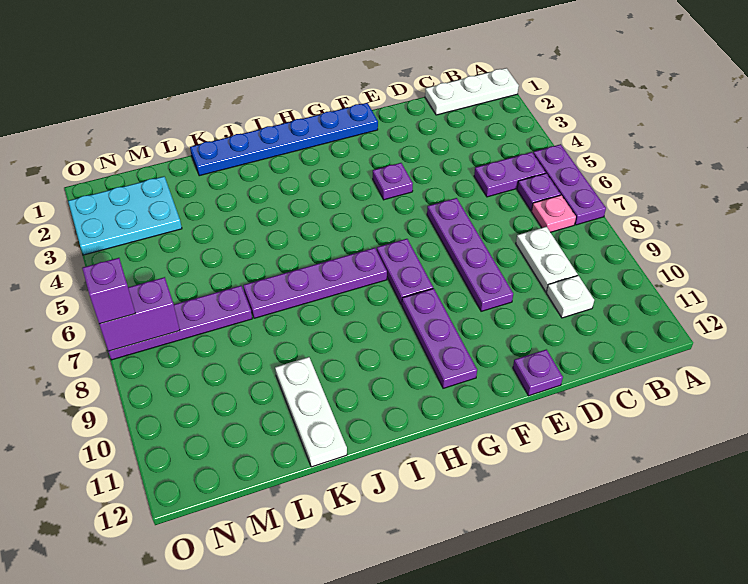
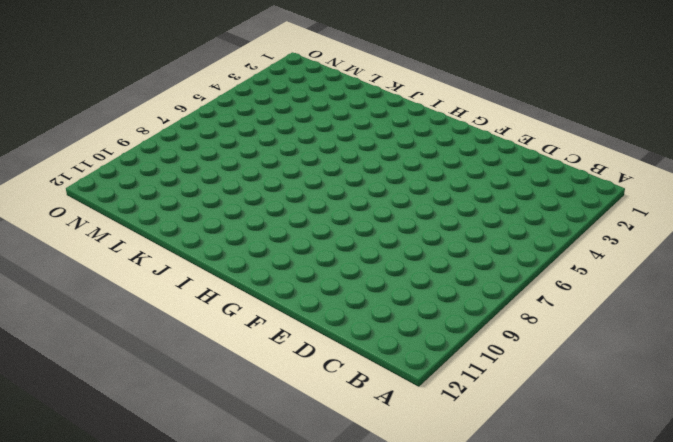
none -> white 1x3 plate [425,68,519,115]
none -> purple 1x3 plate [533,144,606,225]
none -> purple 1x2 plate [474,152,546,197]

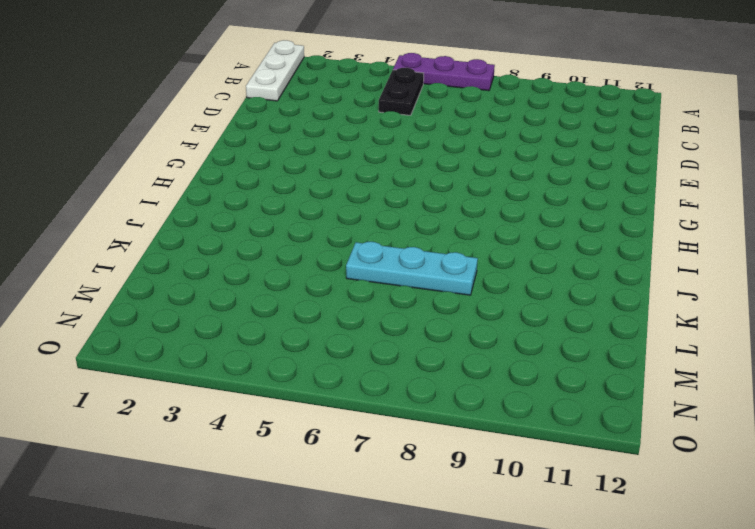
black 1x2 plate [379,68,424,115] -> purple 1x2 plate [474,152,546,197]
cyan 1x3 plate [346,242,478,295] -> purple 1x4 plate [243,248,387,318]
none -> purple 1x1 plate [517,173,561,211]
none -> pink 1x1 plate [532,195,576,232]
none -> white 1x2 plate [516,227,578,292]

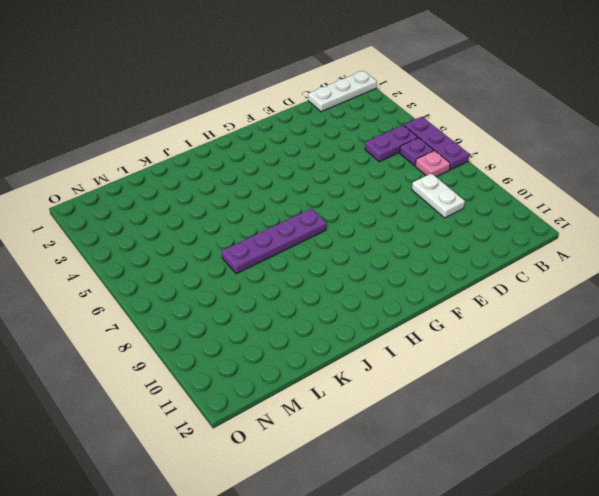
none -> white 1x1 plate [546,275,594,318]
none -> purple 1x4 plate [427,198,513,311]
none -> purple 1x1 plate [513,349,563,396]

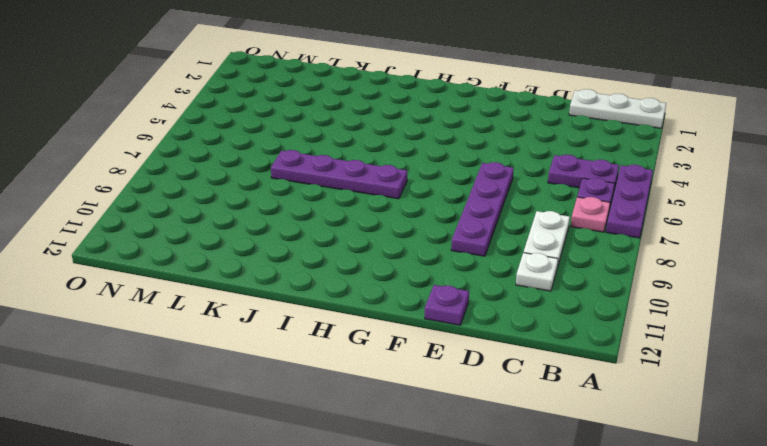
none -> blue 1x6 plate [190,103,378,176]
none -> purple 1x1 plate [373,163,413,200]
none -> purple 1x2 plate [377,239,433,305]

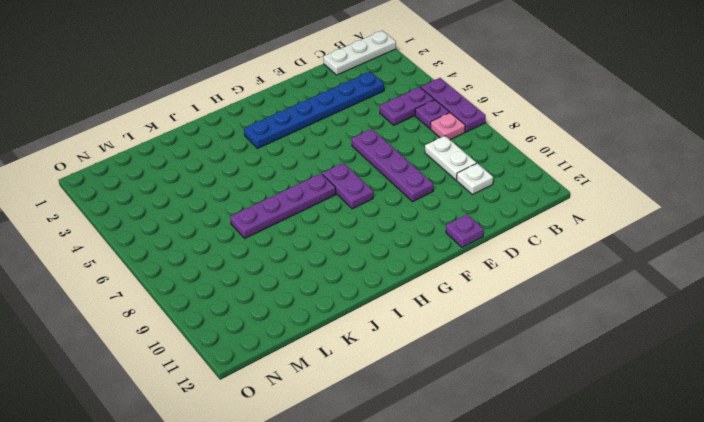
blue 1x6 plate [244,72,384,149] -> blue 1x6 plate moved to [190,103,378,176]
none -> purple 1x1 plate [373,163,413,200]
none -> purple 1x3 plate [402,288,477,388]
none -> white 1x3 plate [275,357,347,467]

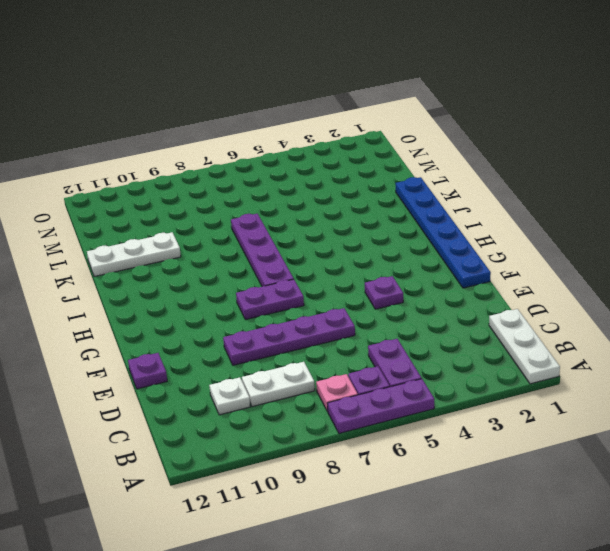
none -> purple 1x3 plate [402,288,477,388]
none -> purple 1x4 plate [108,286,252,360]
none -> cyan 2x3 plate [68,177,182,255]

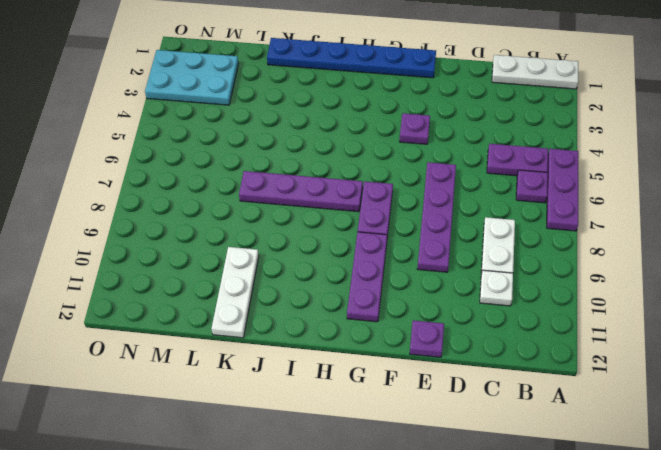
none -> pink 1x1 plate [532,195,576,232]
none -> purple 1x4 plate [108,286,252,360]
none -> purple 1x2 brick [99,277,180,351]

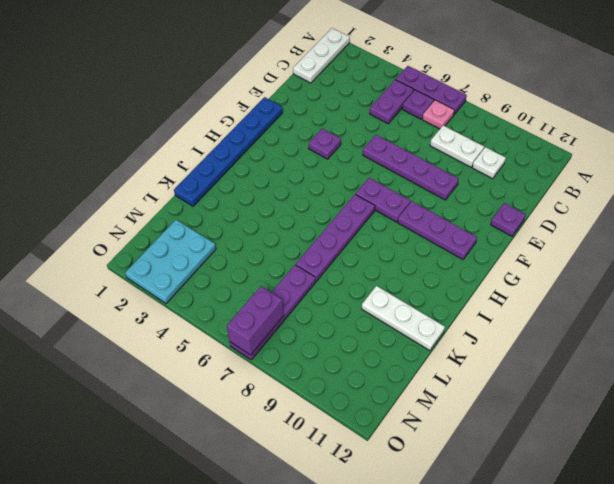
none -> purple 1x1 brick [82,258,135,324]

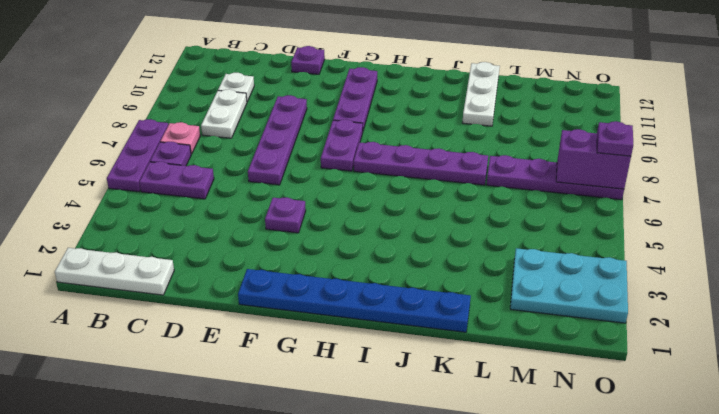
purple 1x1 plate [597,121,633,156] -> purple 1x1 brick [82,258,135,324]

